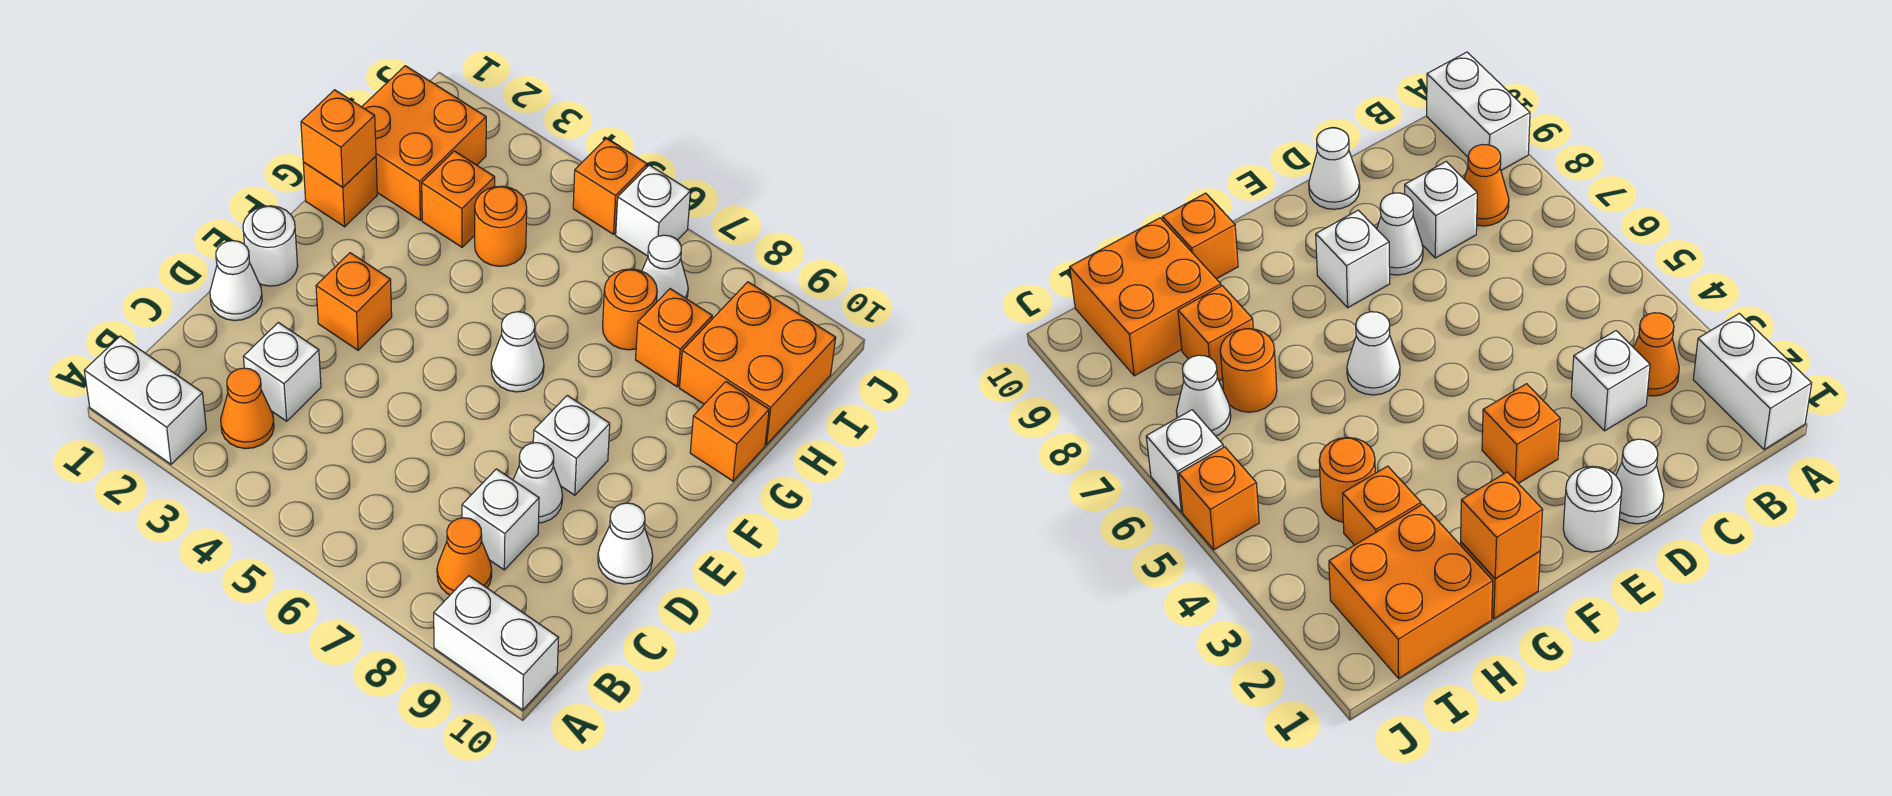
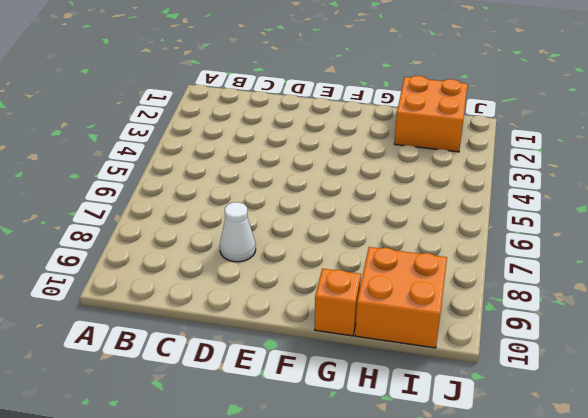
none -> white 1x2 brick [84,336,206,464]
none -> white 1x2 brick [434,576,559,710]
none -> orange 1x1 cone [221,368,274,449]

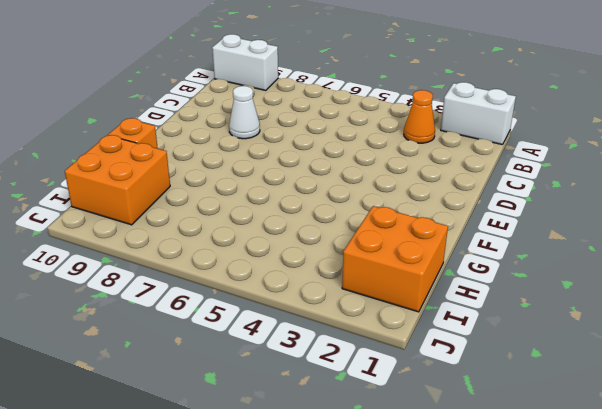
none -> orange 1x1 cone [437,518,492,595]
none -> white 1x1 brick [243,322,321,421]
none -> white 1x1 brick [462,469,539,570]

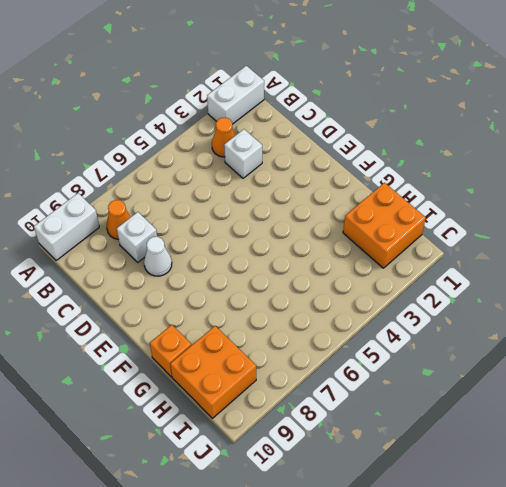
none -> white 1x1 cone [210,241,262,321]
none -> white 1x1 cone [598,503,653,584]
none -> white 1x1 round brick [243,206,298,286]

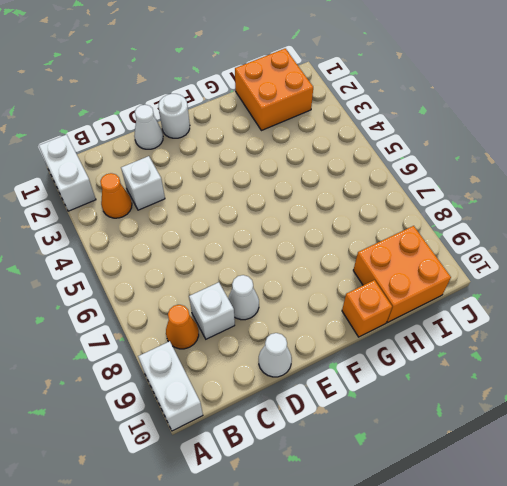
none -> orange 1x1 brick [316,253,392,350]
none -> white 1x1 brick [533,395,610,495]
none -> white 1x1 cone [491,312,544,392]

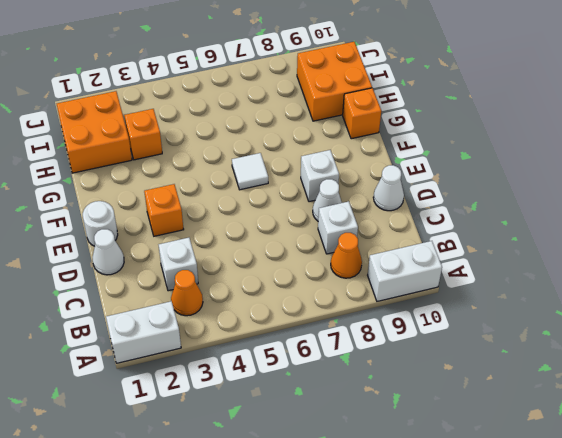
white 1x1 tile [232,153,268,190] -> white 1x1 cone [491,312,544,392]
none -> orange 1x1 brick [303,156,377,227]
none -> orange 1x1 round brick [475,186,527,266]
none -> orange 1x1 round brick [603,269,657,350]

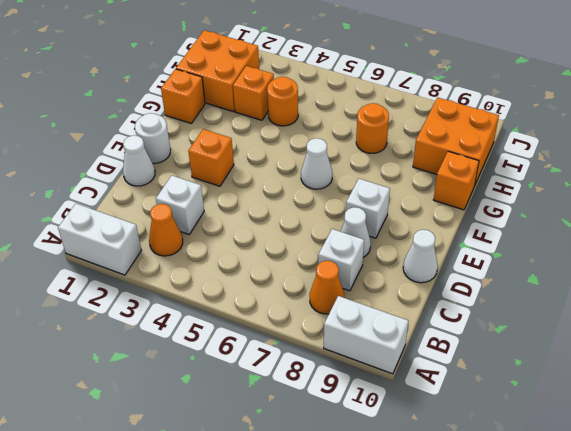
none -> orange 1x1 brick [636,289,712,387]
none -> white 1x1 cone [642,235,688,301]
none -> orange 1x1 brick [573,138,647,234]

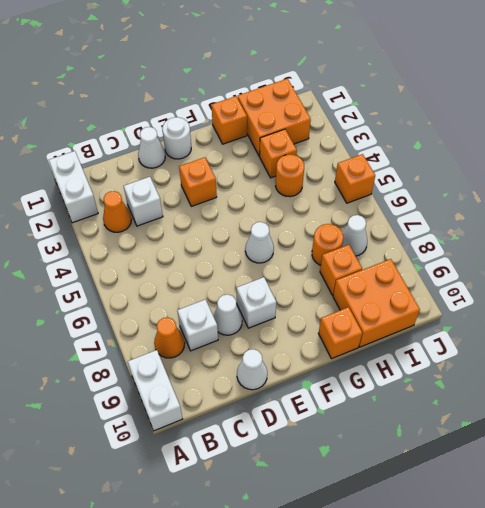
none -> white 1x1 brick [616,165,690,256]
none -> orange 1x1 brick [301,90,376,187]

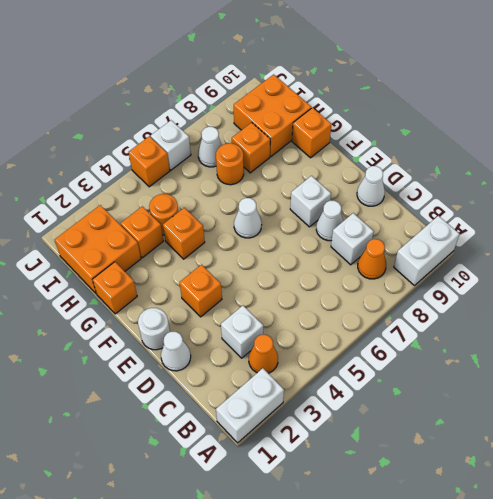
orange 1x1 brick [163,208,205,259] -> orange 1x1 brick moved to [301,90,376,187]

